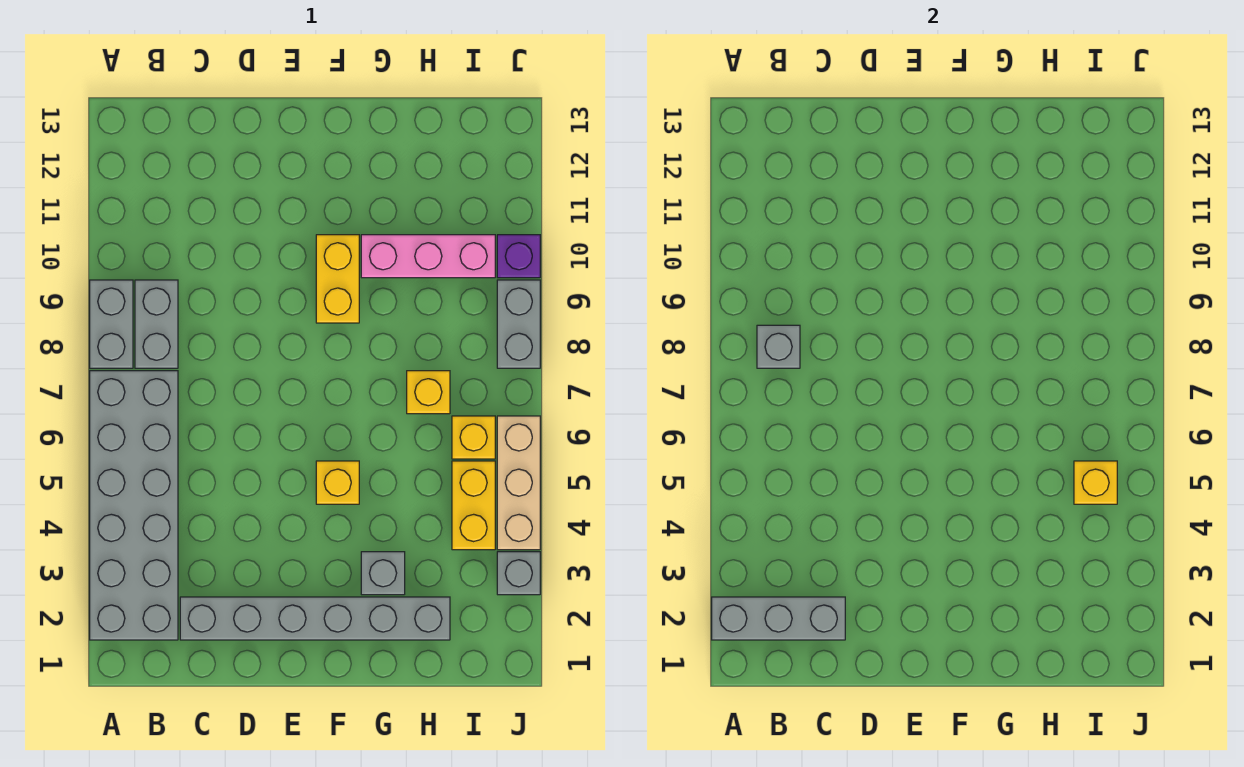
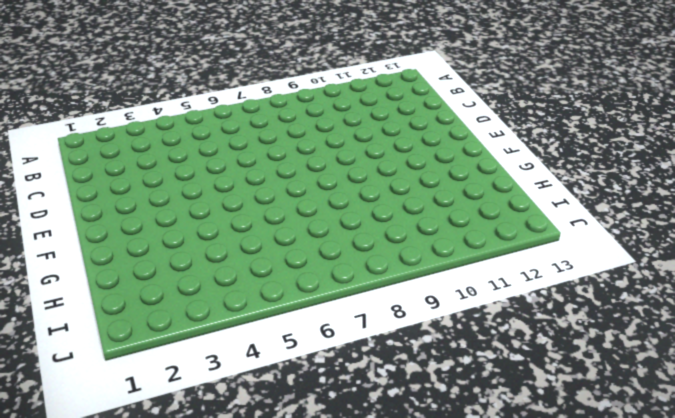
none -> grey 2x6 brick [90,371,178,640]
none -> grey 1x2 brick [90,280,133,368]
none -> grey 1x2 brick [135,280,178,368]

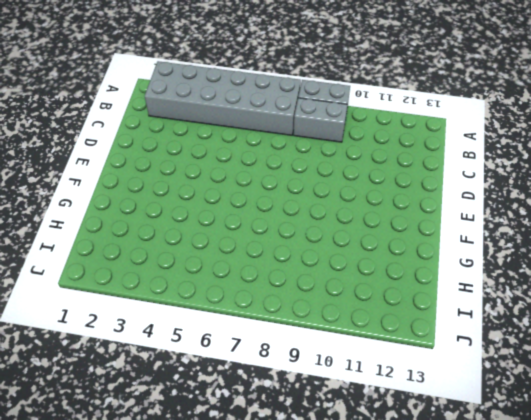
none -> grey 1x6 brick [180,597,450,640]
none -> yellow 1x1 brick [316,461,359,504]
none -> yellow 1x2 brick [316,235,359,323]

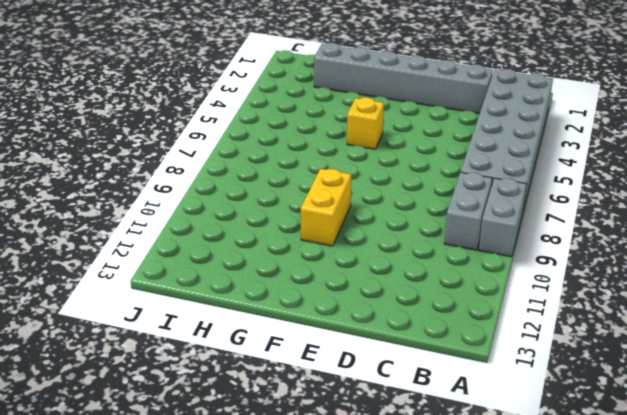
none -> grey 1x1 brick [361,552,405,595]
none -> pink 1x3 brick [361,235,495,278]
none -> yellow 1x1 brick [407,371,450,414]

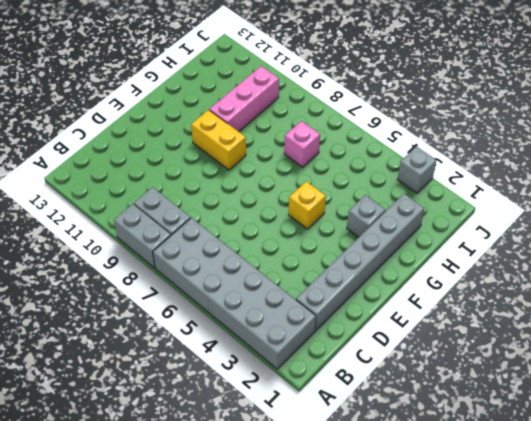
pink 1x1 brick [284,121,320,167] -> yellow 1x1 brick [407,371,450,414]
none -> yellow 1x2 brick [452,461,495,550]
none -> yellow 1x1 brick [452,416,495,459]
none -> tan 1x3 brick [497,416,540,550]

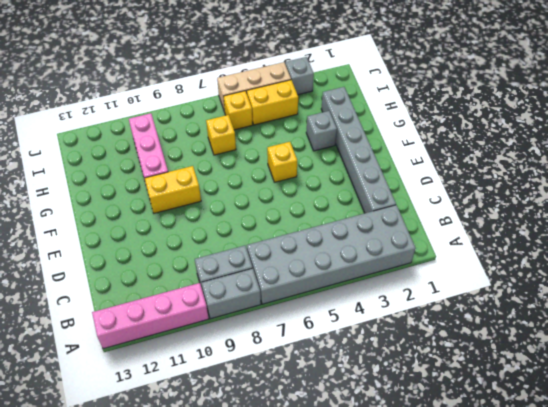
pink 1x4 brick [92,283,209,349] -> none
none -> grey 1x2 brick [497,280,540,368]
none -> purple 1x1 brick [497,235,540,278]
none -> grey 1x3 brick [712,597,845,640]

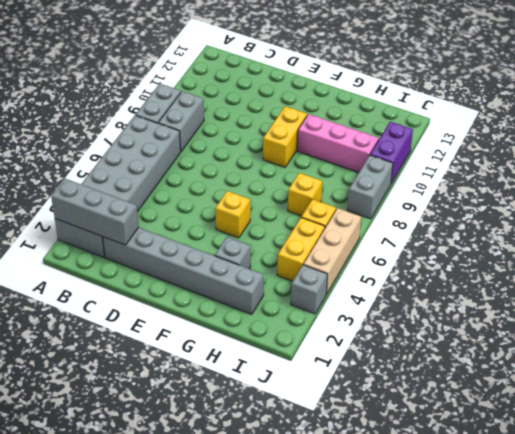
purple 1x2 brick [370,122,413,183] -> purple 1x1 brick [497,235,540,278]
none -> grey 1x1 brick [757,325,800,368]
none -> yellow 1x1 brick [1074,461,1117,504]

